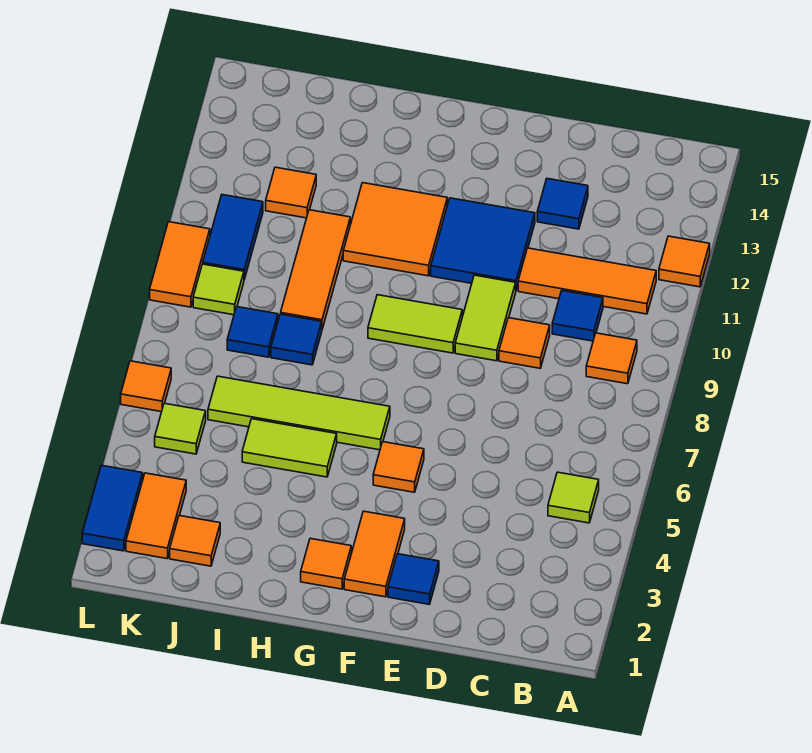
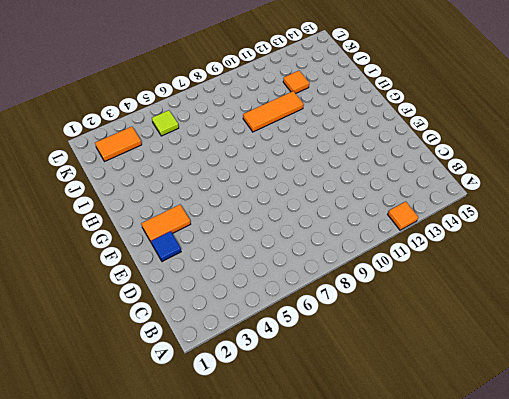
none -> lime 1x1 tile [548,472,599,523]
none -> orange 1x1 tile [586,333,637,384]
none -> orange 1x3 tile [518,248,656,314]

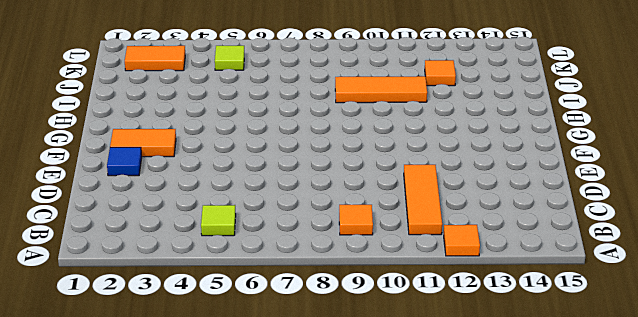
none -> blue 1x1 tile [552,291,603,341]
none -> orange 1x1 tile [499,318,550,368]
none -> blue 1x1 tile [537,179,588,229]

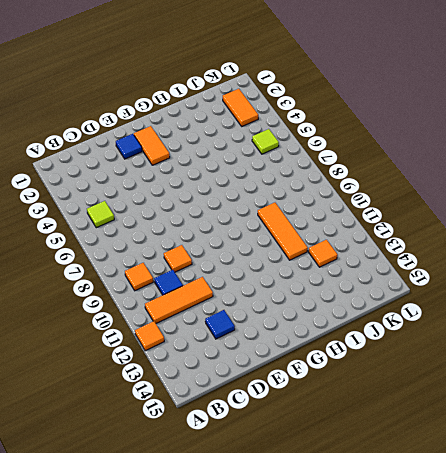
none -> lime 1x2 tile [455,275,516,361]
none -> blue 2x2 tile [431,198,535,290]
none -> orange 1x1 tile [373,442,424,492]

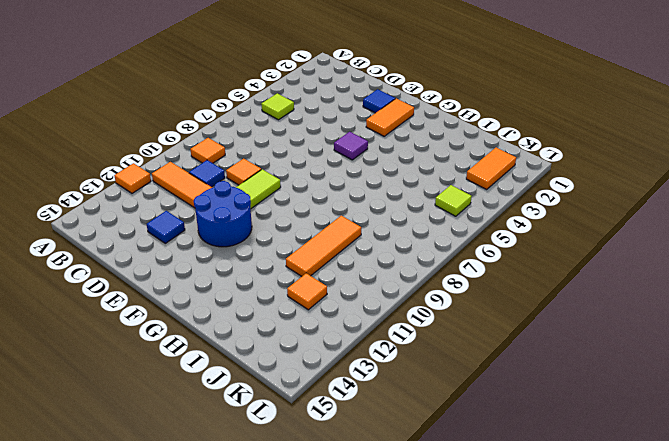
blue 2x2 round brick [194,181,252,247] -> blue 2x2 tile [431,198,535,290]
purple 1x1 tile [334,132,368,160] -> orange 1x1 tile [373,442,424,492]
none -> lime 1x2 tile [368,295,462,353]
none -> orange 1x1 tile [301,538,351,589]
none -> lime 1x4 tile [208,376,390,450]

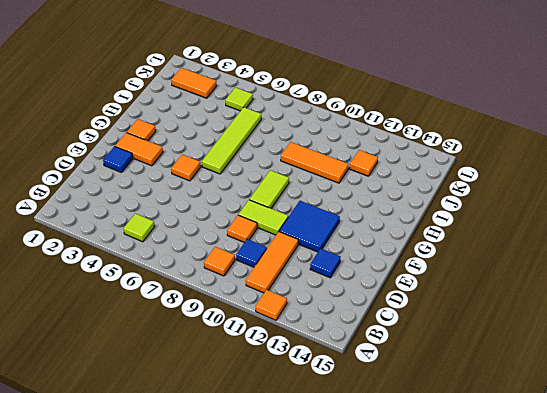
none -> orange 2x2 tile [343,183,447,276]
none -> lime 1x2 tile [242,419,337,477]
none -> blue 1x1 tile [271,314,322,365]

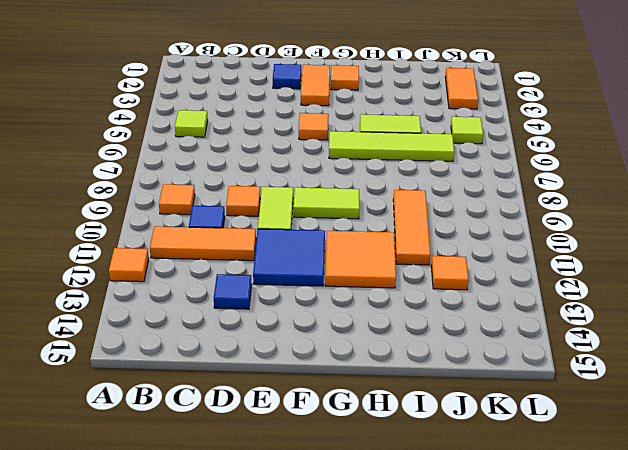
none -> blue 1x1 tile [271,314,322,365]
none -> orange 1x1 tile [170,515,220,566]
none -> blue 1x1 tile [227,307,278,357]

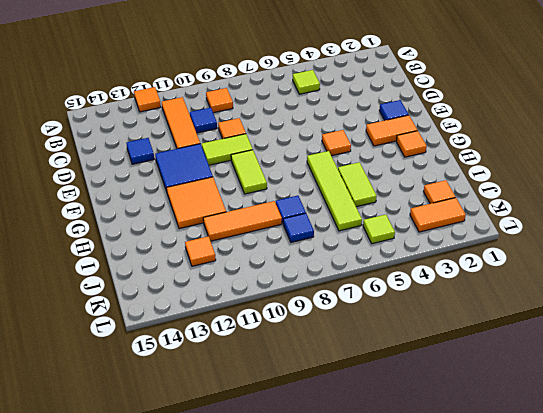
none -> lime 1x1 tile [193,264,244,315]
none -> blue 1x2 tile [203,195,263,279]
none -> blue 1x2 tile [82,465,143,551]

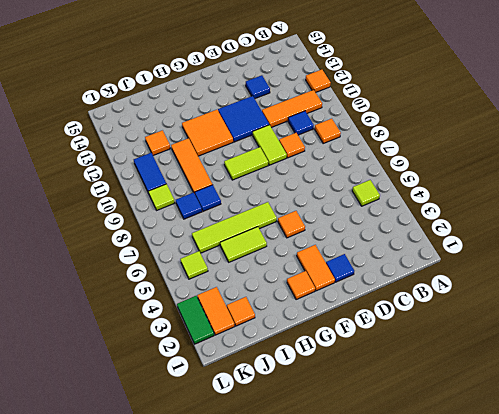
green 1x2 tile [177,296,214,344] -> blue 1x2 tile [82,465,143,551]
none -> orange 1x1 tile [121,361,171,412]
none -> orange 1x2 tile [150,222,210,307]

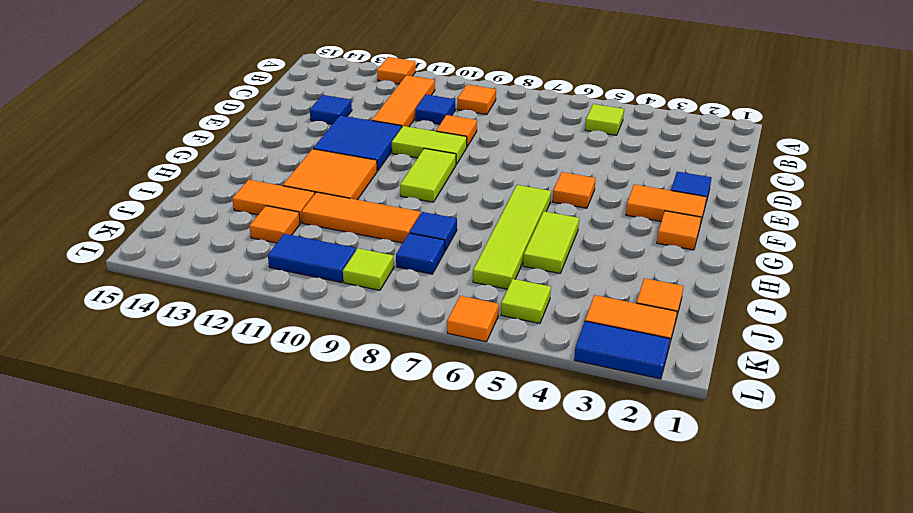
orange 1x2 tile [232,180,315,223] -> orange 1x2 tile moved to [150,222,210,307]

